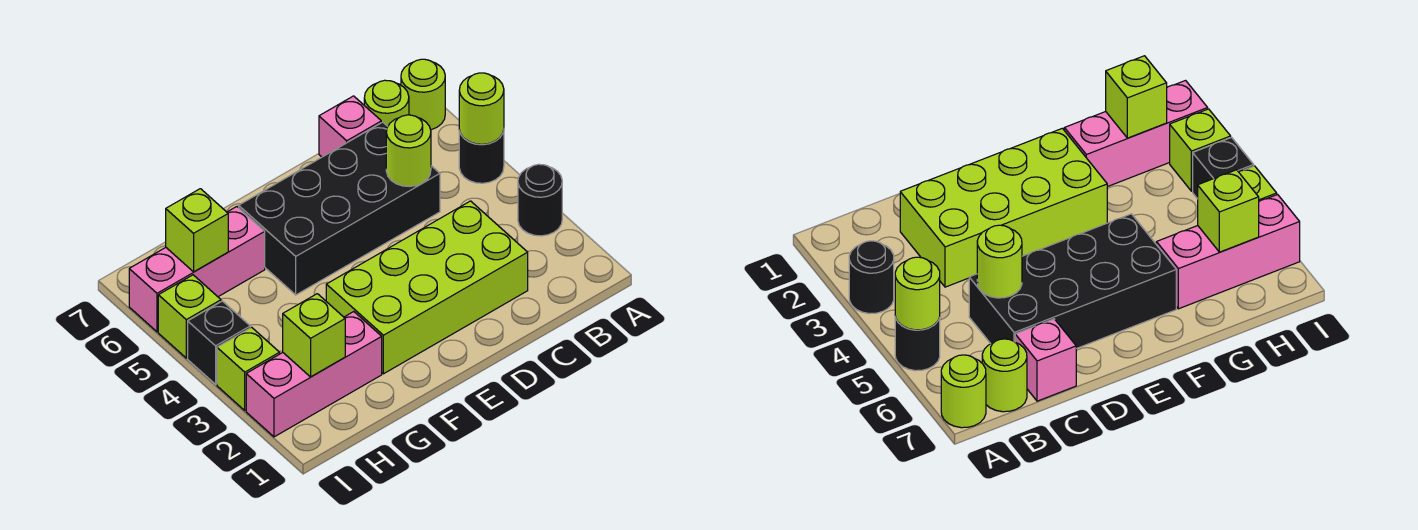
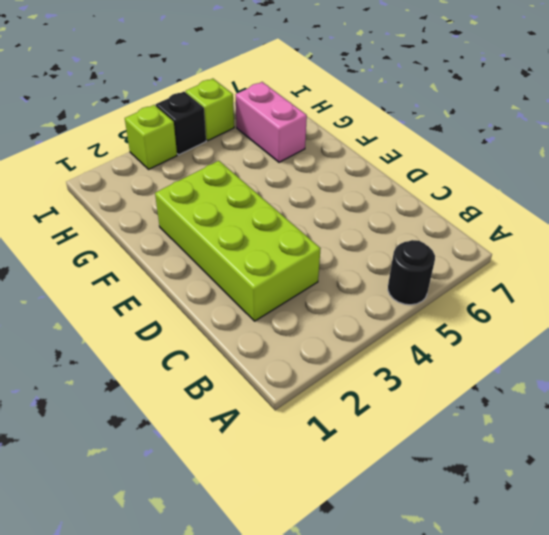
pink 1x2 brick [235,82,307,162] -> pink 1x3 brick [129,207,265,332]
none -> black 1x1 round brick [518,164,562,236]
none -> lime 1x1 round brick [401,59,445,130]
none -> lime 1x1 round brick [364,80,409,126]

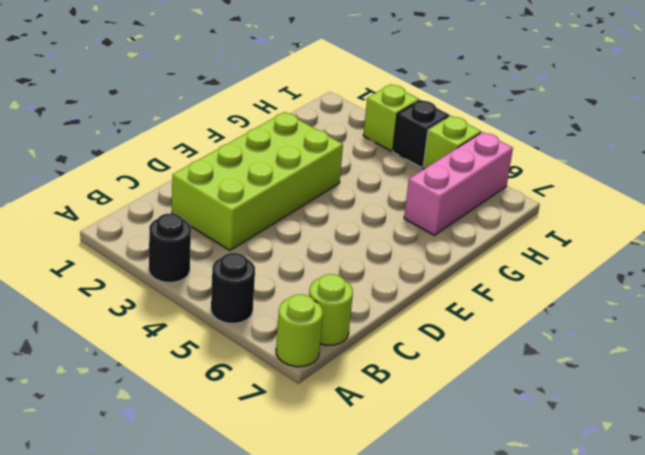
none -> black 2x4 brick [239,122,440,295]
none -> pink 1x1 brick [319,96,381,157]
none -> pink 1x3 brick [246,312,382,437]

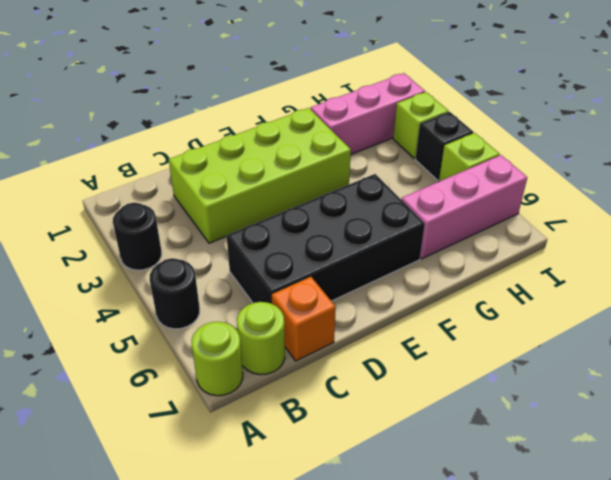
orange 1x1 brick [272,277,336,361] -> pink 1x1 brick [319,96,381,157]
none -> lime 1x1 round brick [459,73,504,144]
none -> lime 1x1 round brick [386,115,431,187]
none -> lime 1x1 brick [283,294,345,377]

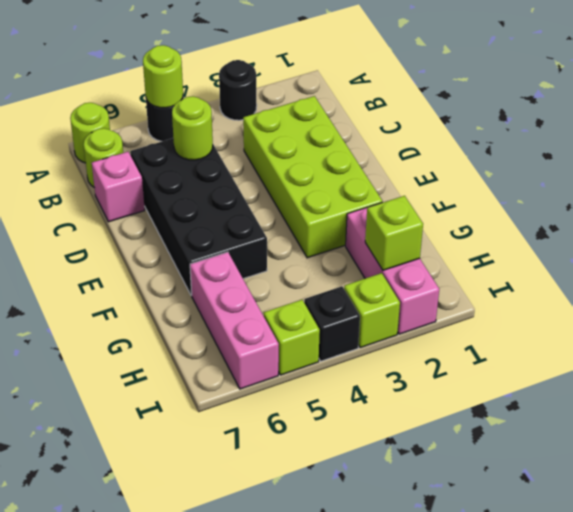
none -> lime 1x1 brick [166,189,228,272]

